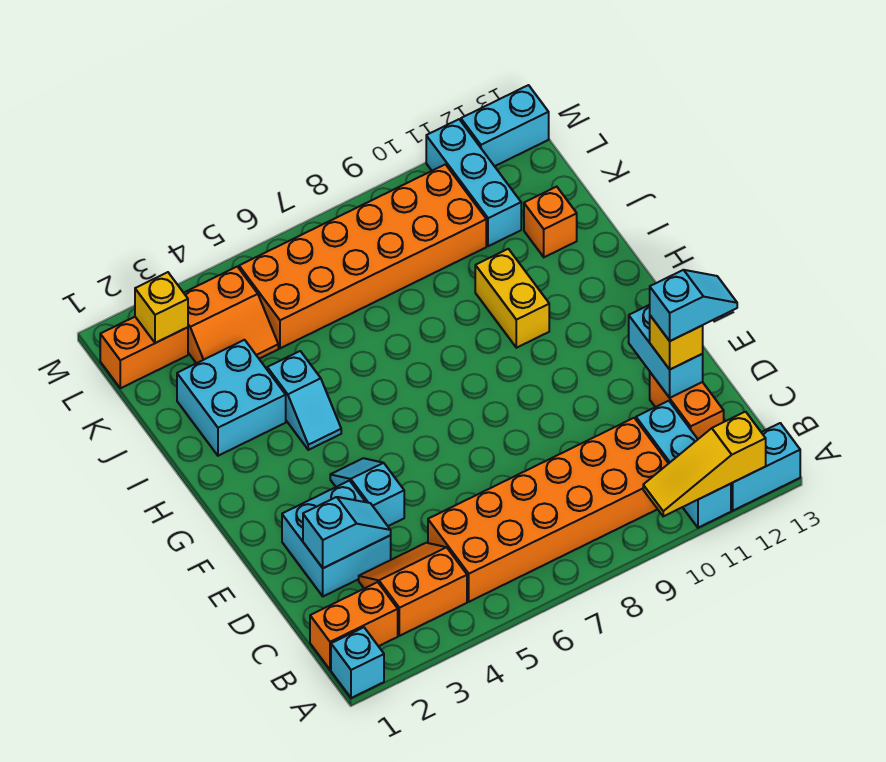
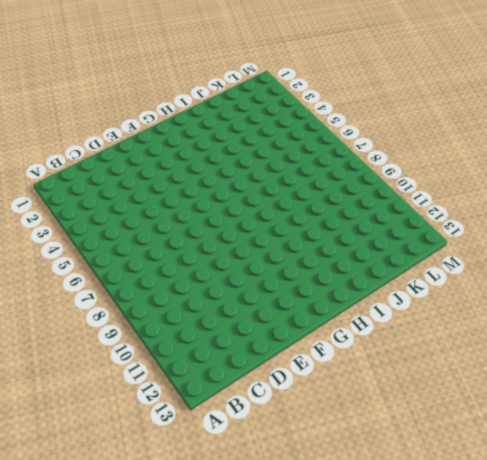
none -> cyan 1x1 brick [331,627,384,698]
none -> cyan 1x3 brick [636,401,731,528]
none -> cyan 1x2 brick [731,423,800,511]

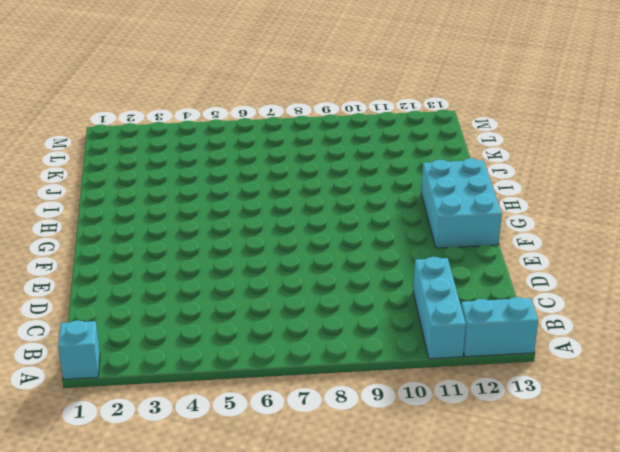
cyan 2x3 brick [421,158,502,248] -> none
none -> orange 1x2 brick [310,582,398,670]
none -> orange 2x2 slope [359,543,467,636]
none -> orange 2x6 brick [428,418,669,602]

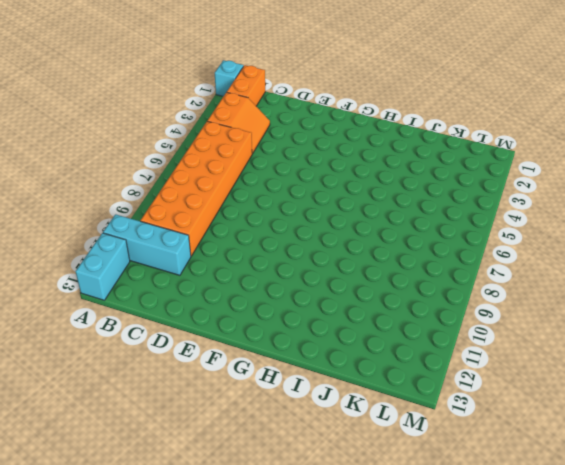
none -> orange 1x2 brick [650,372,724,439]
none -> cyan 2x2 brick [282,481,391,596]
none -> cyan 1x2 slope [330,458,404,526]

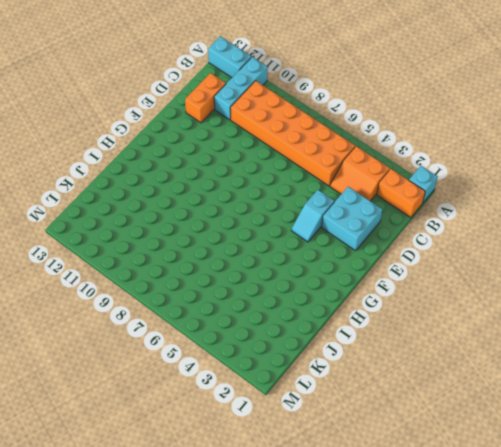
none -> cyan 1x2 slope [267,351,341,450]
none -> yellow 1x2 brick [475,249,549,348]
none -> cyan 2x2 brick [177,340,286,456]

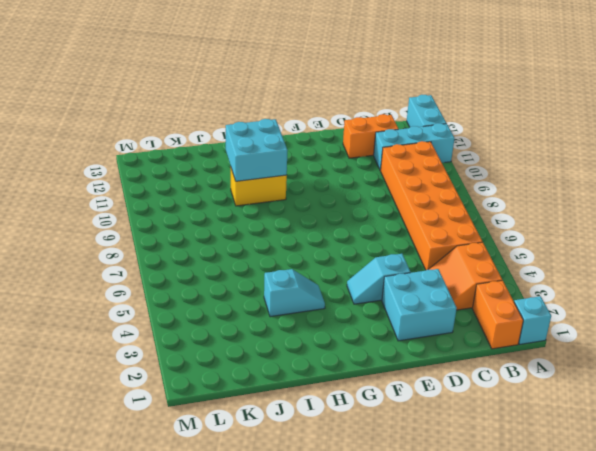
cyan 2x2 brick [226,119,288,181] -> cyan 2x2 brick moved to [177,340,286,456]
none -> orange 1x1 brick [524,187,577,257]
none -> orange 2x2 slope [184,267,278,363]
none -> orange 2x6 brick [239,164,486,348]

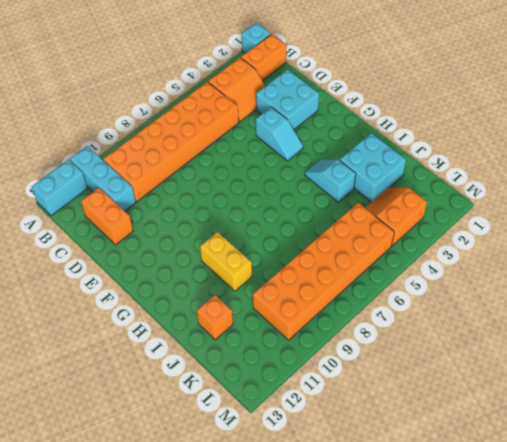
none -> cyan 1x3 brick [426,119,521,246]
none -> orange 1x2 brick [100,317,188,388]
none -> cyan 1x2 brick [461,85,549,166]

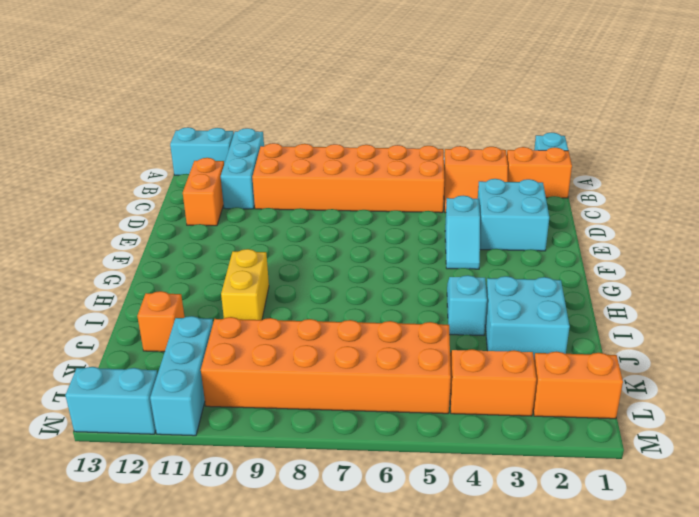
none -> yellow 1x3 slope [643,412,766,516]
none -> cyan 1x2 slope [303,497,391,568]
none -> cyan 1x2 brick [629,305,703,398]

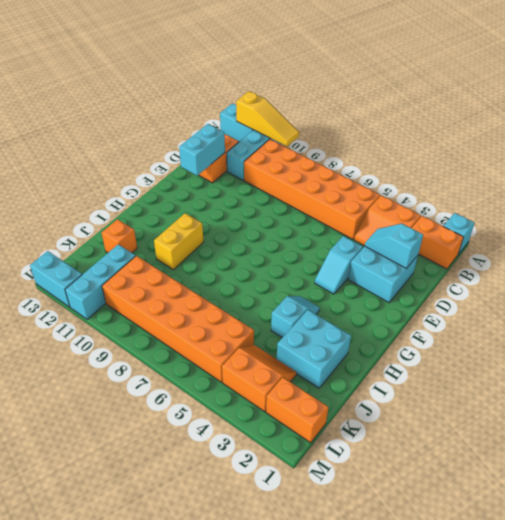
none -> yellow 1x1 brick [135,272,188,343]
none -> yellow 1x1 brick [650,316,703,369]
none -> cyan 1x2 slope [650,270,737,341]

